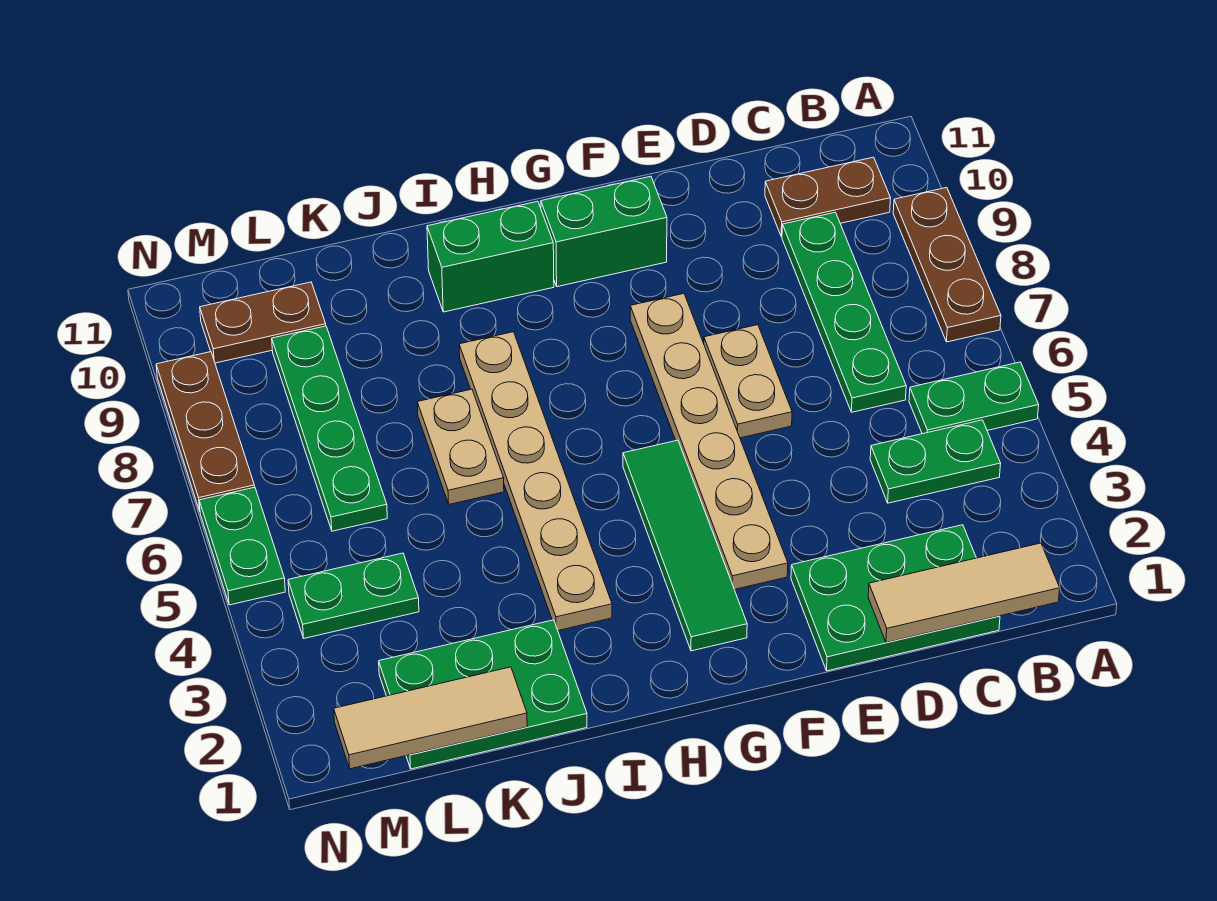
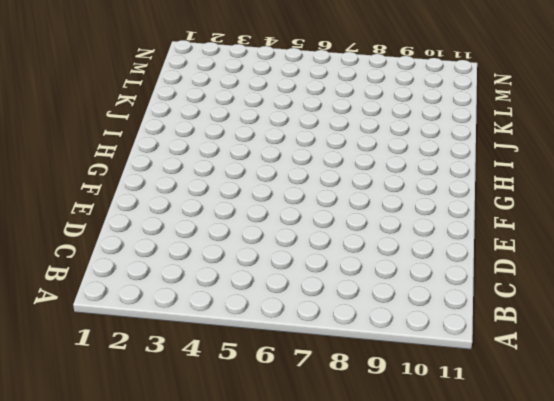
none -> green 1x2 plate [909,362,1039,434]
none -> brown 1x3 plate [893,188,1001,342]
none -> green 1x2 plate [870,420,1001,503]

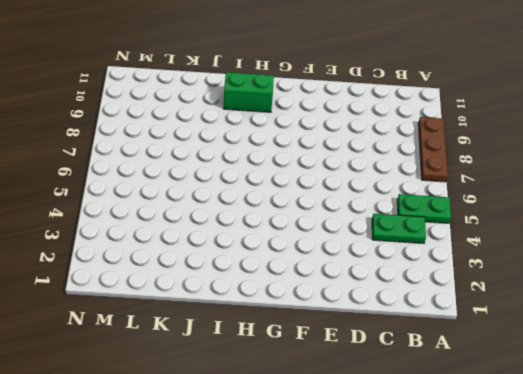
none -> brown 1x2 plate [765,157,891,236]
none -> green 2x3 plate [791,525,1000,671]
none -> green 1x4 plate [782,212,906,412]

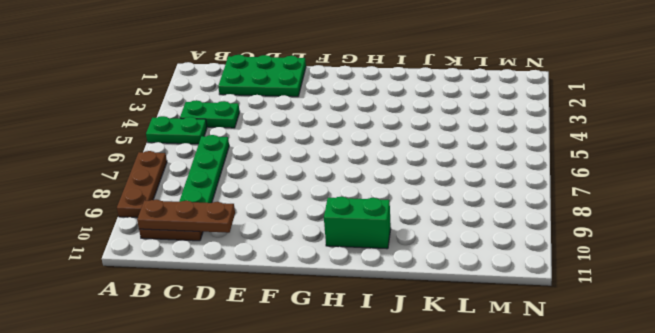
brown 1x3 plate [137,200,235,233] -> brown 1x3 plate turned to [156,352,255,511]
none -> tan 1x2 plate [704,325,792,438]
none -> tan 1x6 plate [630,294,788,590]
none -> green 1x2 brick [541,176,667,287]

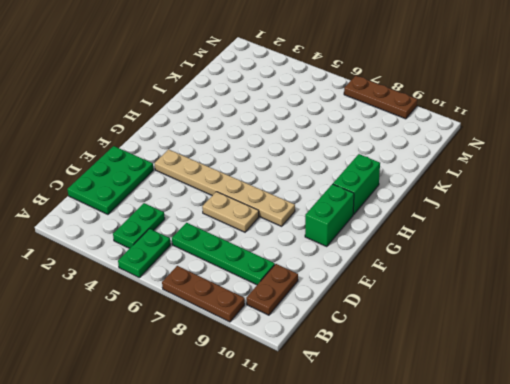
none -> green 1x4 tile [623,440,747,651]
none -> tan 1x6 plate [459,332,612,631]
none -> green 2x3 plate [379,620,587,769]

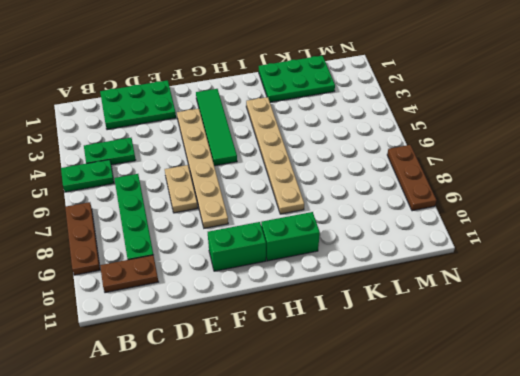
none -> tan 1x2 plate [417,389,504,504]
none -> green 1x2 plate [288,553,419,638]
none -> green 1x4 plate [272,326,387,531]

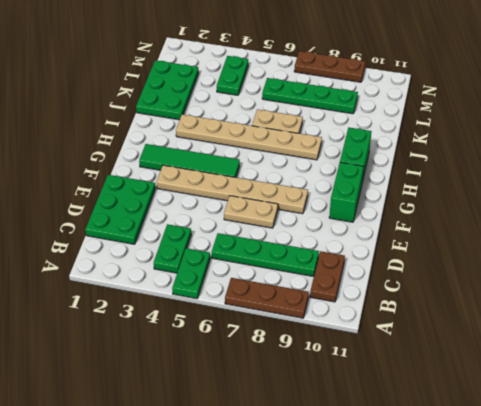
none -> brown 1x2 plate [200,282,326,363]
none -> green 1x2 plate [199,487,285,605]
none -> tan 1x3 tile [868,543,1060,643]

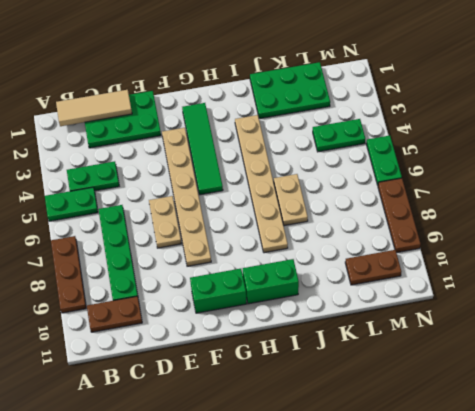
none -> green 1x4 plate [272,326,387,531]
none -> tan 1x3 tile [334,667,527,769]

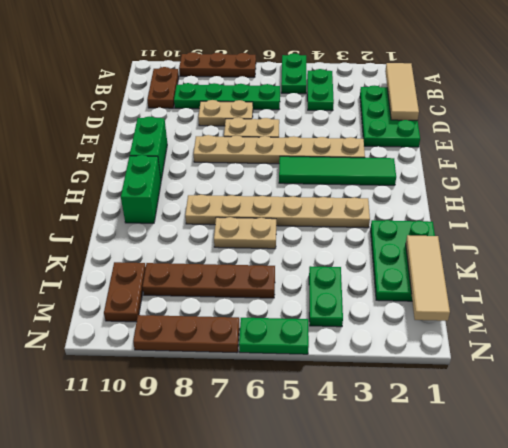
tan 1x2 plate [198,100,253,126] -> none
brown 1x4 plate [142,263,275,298] -> green 1x4 plate [272,326,387,531]

